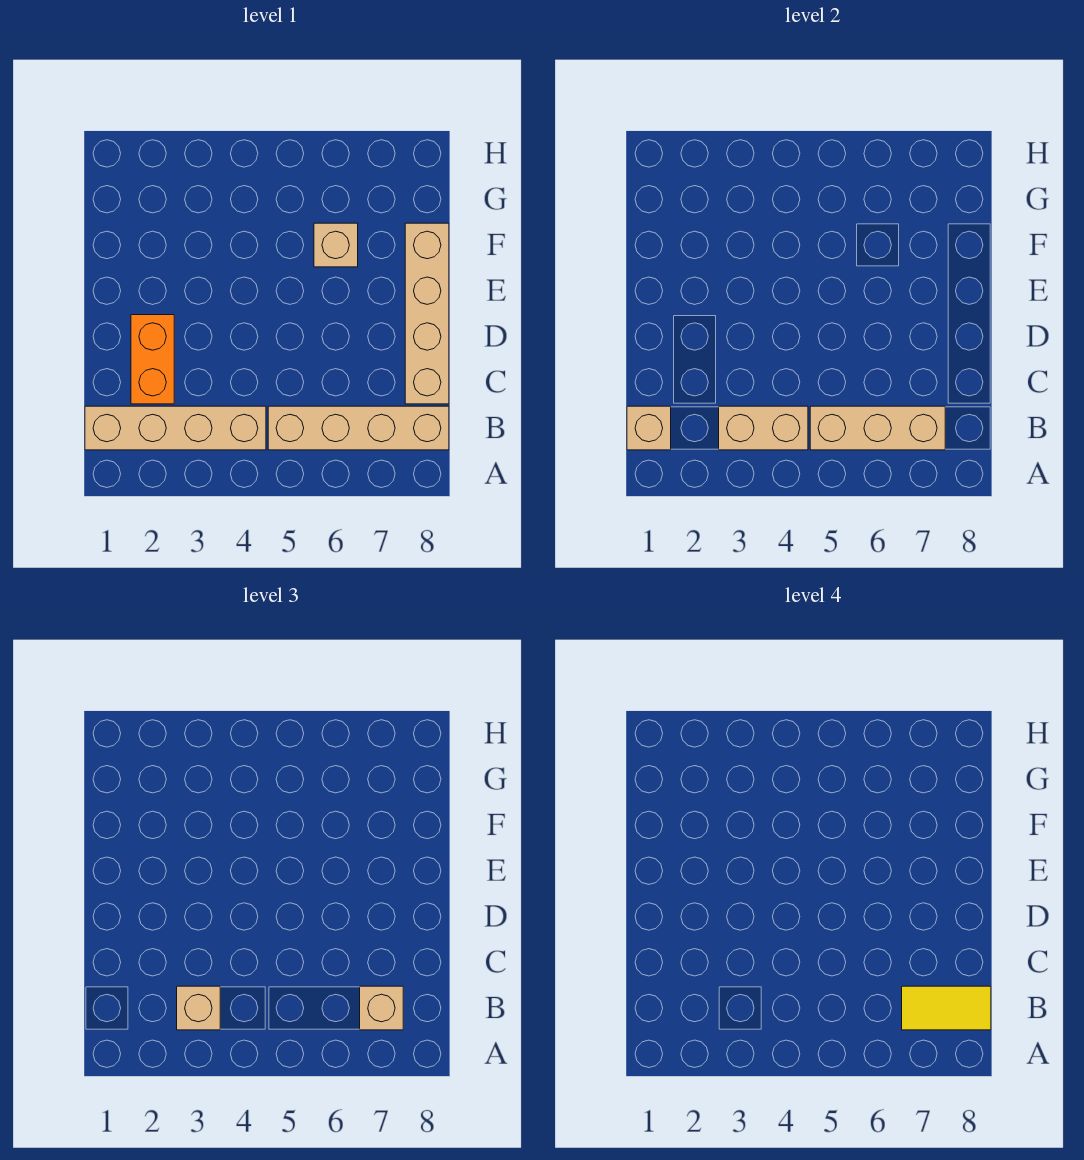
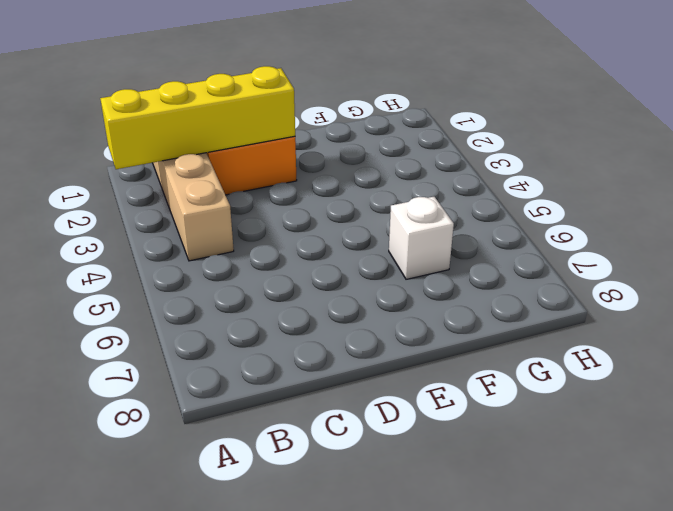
yellow 1x4 brick [100,66,295,169] -> none
white 1x1 brick [389,197,454,279] -> tan 1x1 brick [314,223,358,267]
none -> tan 1x4 brick [268,406,449,450]
none -> tan 1x4 brick [405,223,449,404]

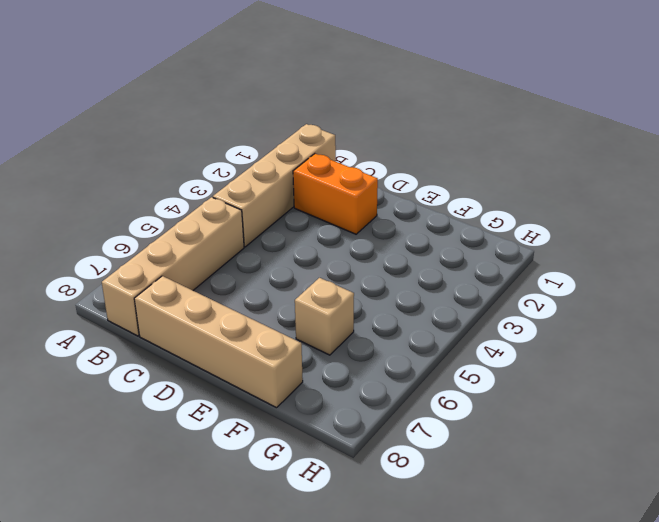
none -> tan 1x1 brick [627,406,671,450]
none -> tan 1x2 brick [719,406,808,450]

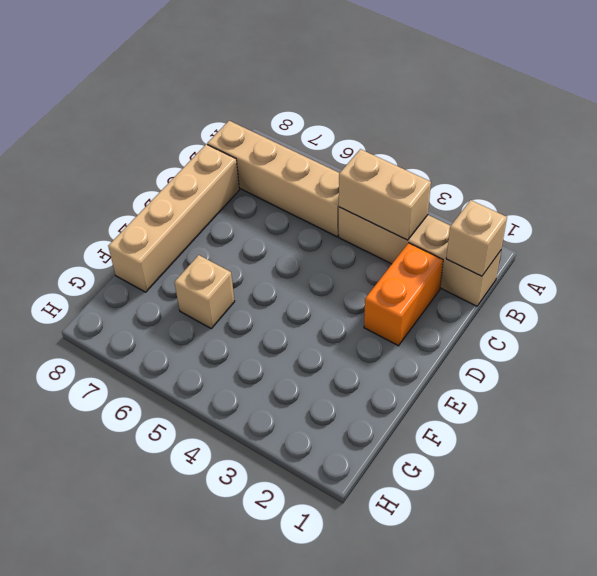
none -> tan 1x3 brick [810,406,945,450]
none -> tan 1x1 brick [177,986,220,1030]

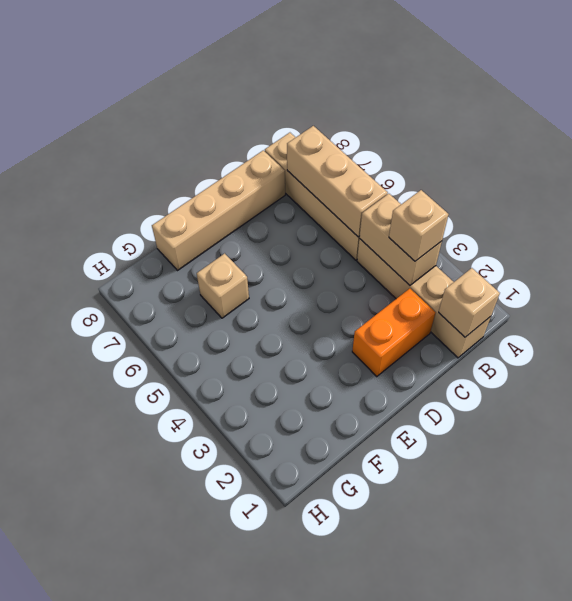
none -> tan 1x1 brick [360,986,403,1030]
none -> yellow 1x2 tile [902,986,991,1030]

